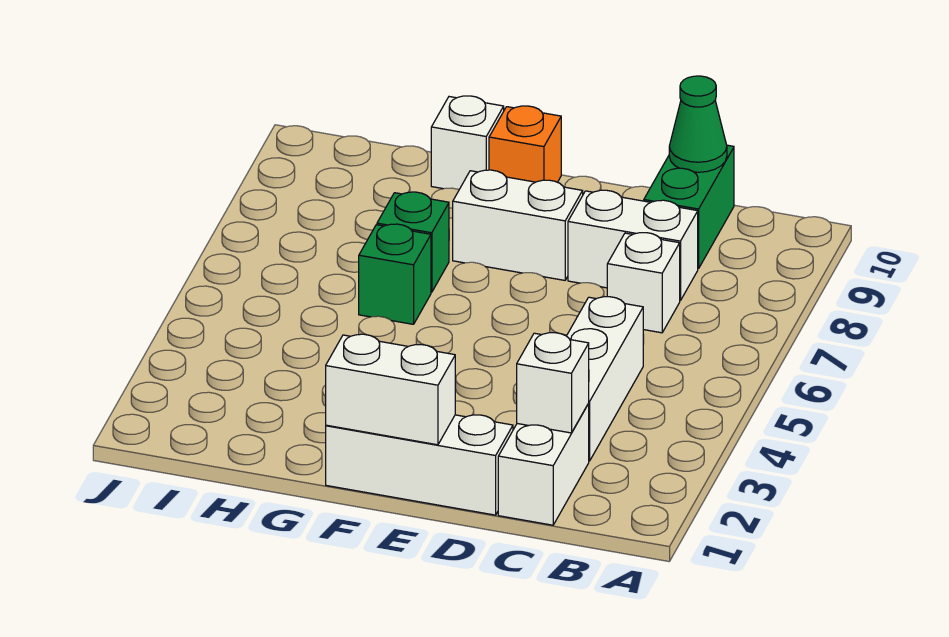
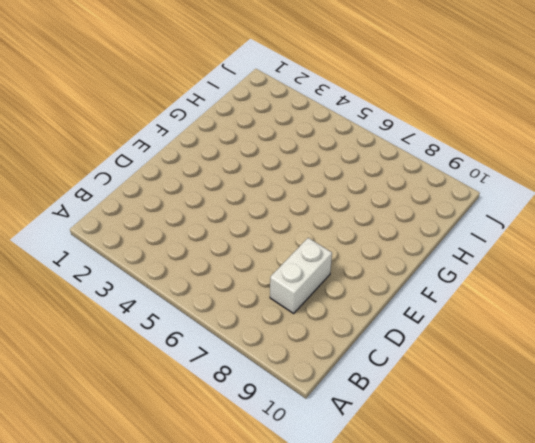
none -> white 1x2 brick [498,403,589,525]
none -> white 1x3 brick [567,297,643,461]
none -> white 1x1 brick [607,233,680,333]

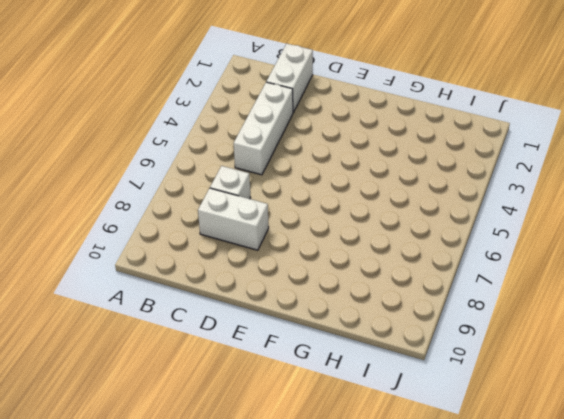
none -> green 1x2 brick [644,145,734,269]
none -> white 1x3 brick [326,415,513,515]
none -> white 1x2 brick [453,170,583,280]

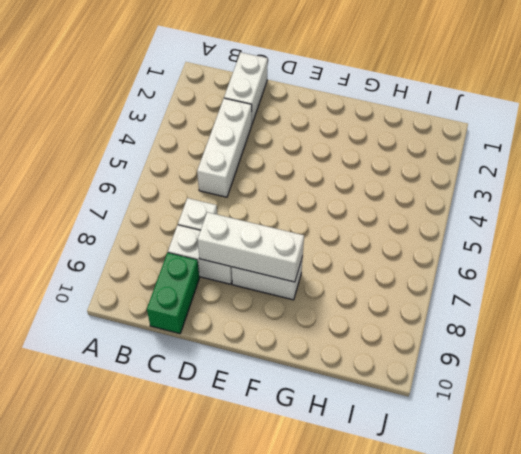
white 1x3 brick [198,212,304,282] -> white 1x3 brick moved to [326,415,513,515]
none -> orange 1x1 brick [489,106,561,182]
none -> green 1x1 brick [359,224,431,324]
none -> green 1x1 brick [377,192,449,292]

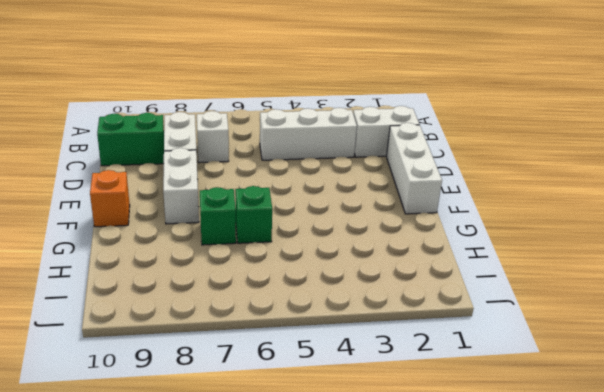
none -> white 1x1 brick [431,96,504,190]
none -> white 1x1 brick [517,333,589,433]
none -> green 1x1 cone [669,76,727,172]

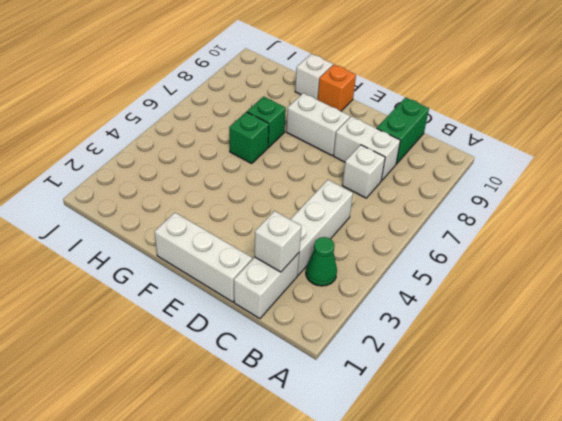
green 1x1 cone [306,237,337,286] -> green 1x1 cone moved to [669,76,727,172]
none -> white 1x2 brick [326,334,455,445]

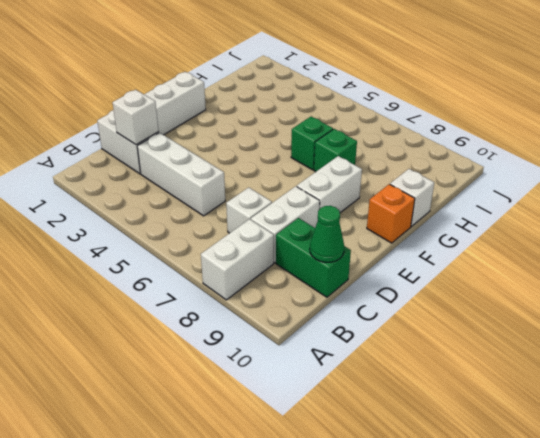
white 1x2 brick [201,219,274,300] -> white 1x2 brick moved to [326,334,455,445]

